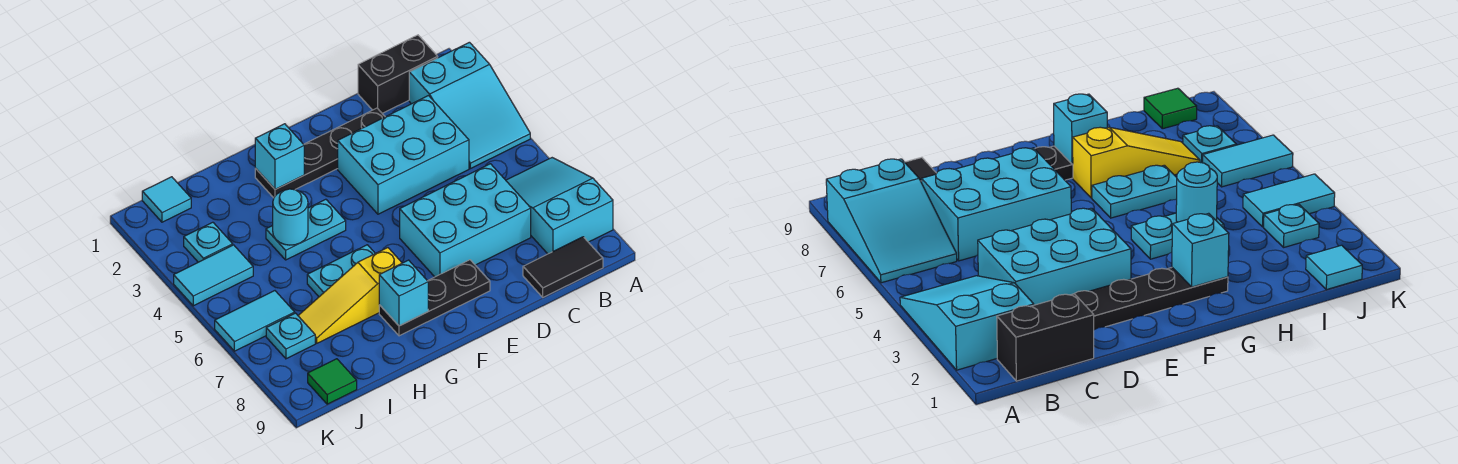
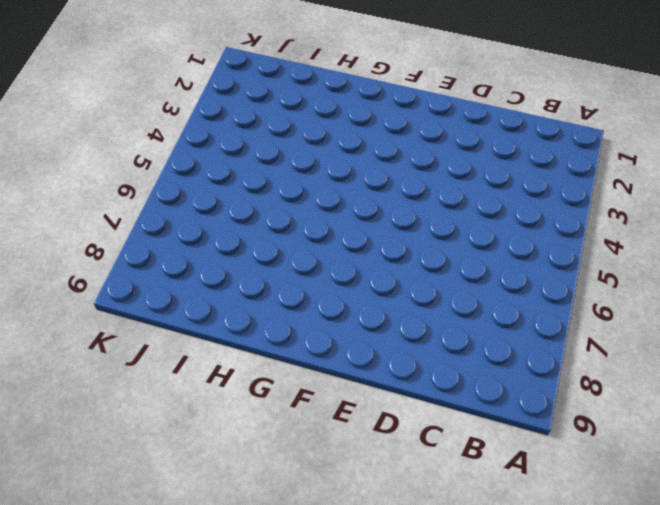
none -> cyan 2x3 slope [409,42,530,169]
none -> cyan 2x3 slope [506,158,613,254]
none -> black 1x2 brick [358,35,438,113]

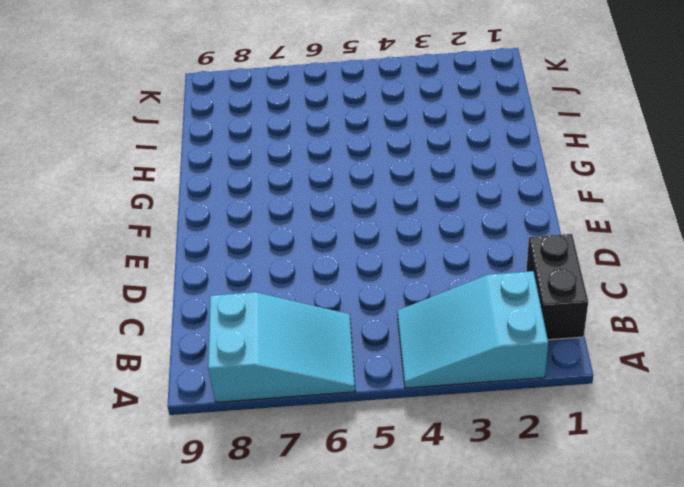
none -> black 1x2 tile [523,237,603,297]
none -> cyan 2x3 brick [338,96,469,214]
none -> cyan 2x3 brick [400,164,531,277]

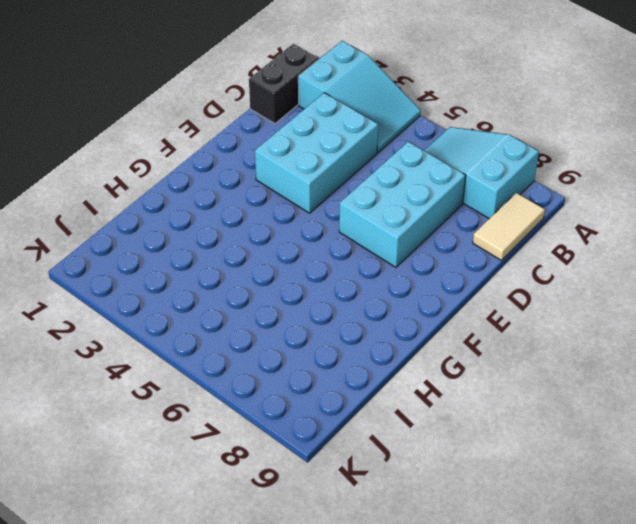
tan 1x2 tile [473,193,545,260] -> black 1x2 tile [523,237,603,297]
none -> black 1x4 plate [255,108,385,198]
none -> black 1x3 plate [379,260,490,336]
none -> cyan 1x2 plate [266,199,346,260]

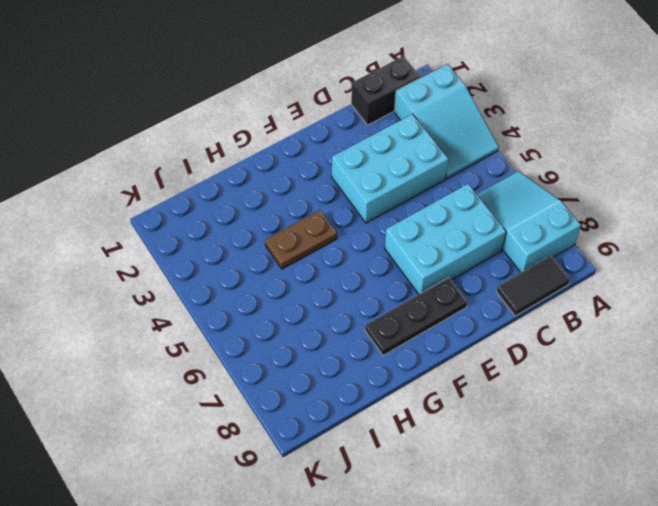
brown 1x2 plate [265,210,337,269] -> cyan 1x2 plate [266,199,346,260]
none -> black 1x4 plate [255,108,385,198]
none -> cyan 1x2 plate [307,245,375,297]
none -> yellow 1x3 slope [298,248,402,343]

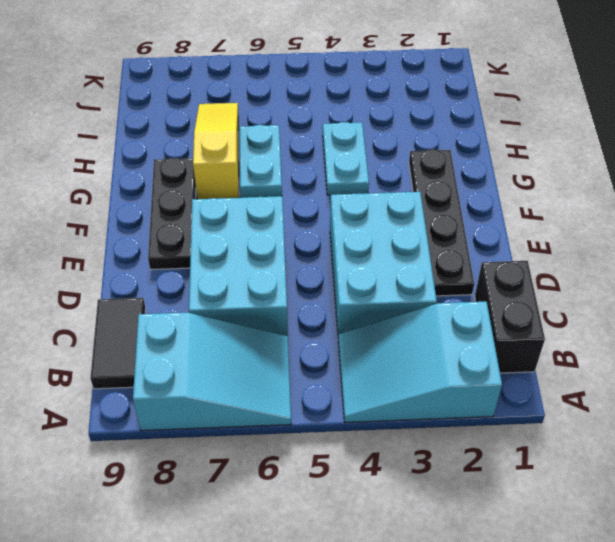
none -> cyan 1x1 tile [142,177,191,222]
none -> cyan 1x1 plate [184,222,233,262]
none -> cyan 1x2 tile [174,245,253,306]

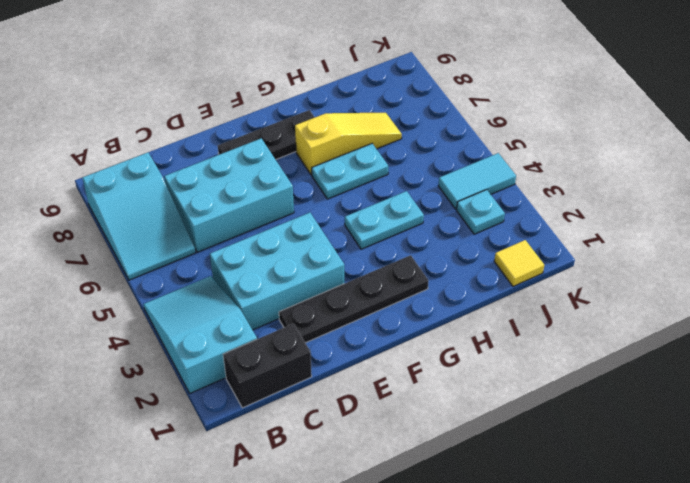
yellow 1x1 tile [494,240,544,286] -> cyan 1x1 tile [142,177,191,222]
none -> black 1x2 tile [523,237,603,297]
none -> cyan 1x2 tile [215,291,295,351]
none -> cyan 1x1 plate [266,313,315,359]

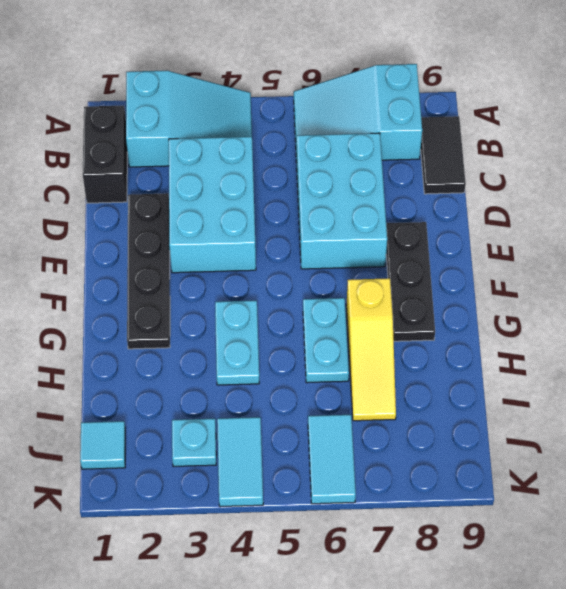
none -> cyan 1x1 plate [266,313,315,359]
none -> green 1x1 tile [308,359,357,404]
none -> cyan 1x1 brick [255,124,304,189]

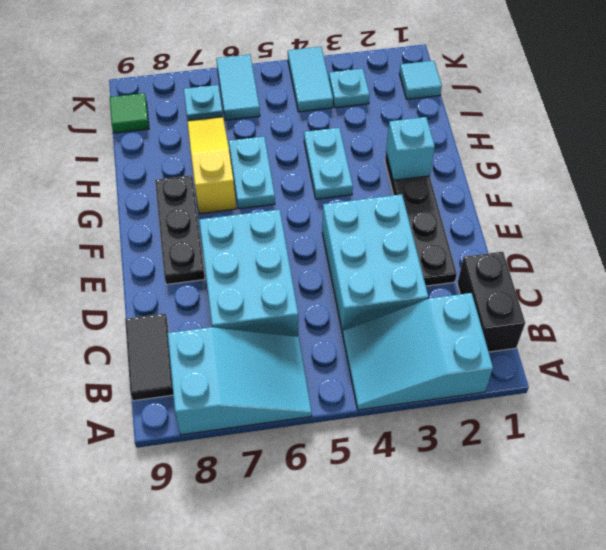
none -> cyan 1x1 brick [379,260,428,326]
none -> cyan 1x1 round brick [273,189,308,245]

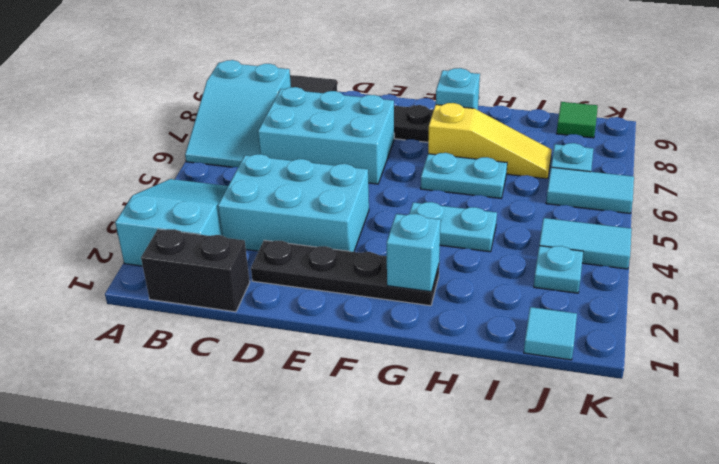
none -> cyan 1x1 round brick [273,189,308,245]

